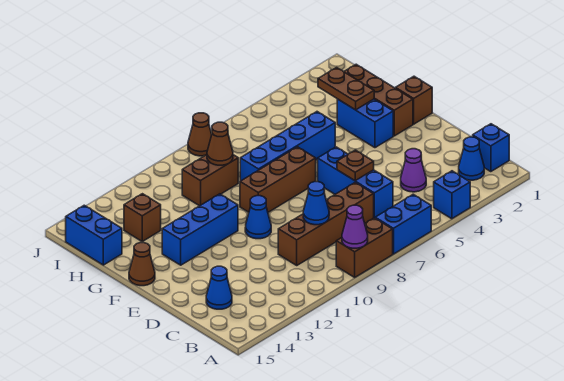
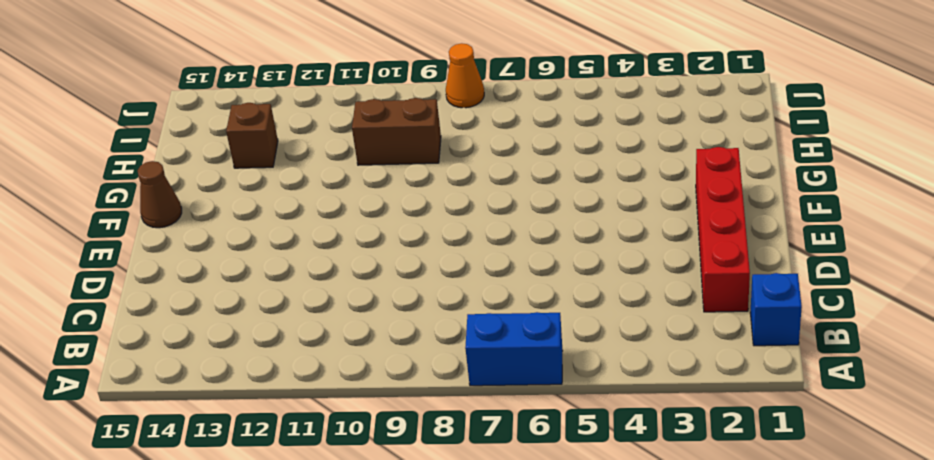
red 1x4 brick [696,147,750,312] -> brown 1x3 brick [344,64,413,136]
orange 1x1 cone [446,43,484,108] -> brown 1x1 cone [188,113,212,156]
none -> blue 1x1 brick [434,171,470,219]
none -> brown 1x2 brick [336,218,393,277]
none -> blue 1x1 cone [459,137,484,180]

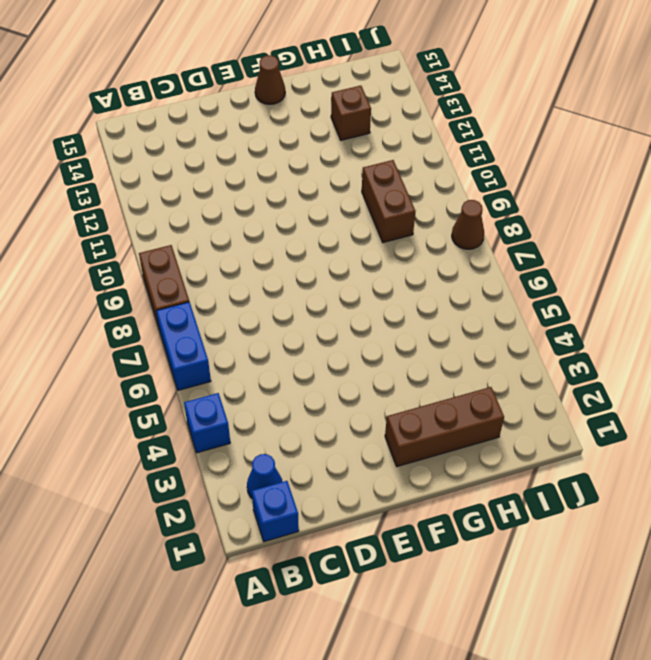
none -> purple 1x1 cone [401,149,426,192]
none -> blue 1x3 brick [318,147,393,218]
none -> brown 1x4 brick [278,182,374,265]

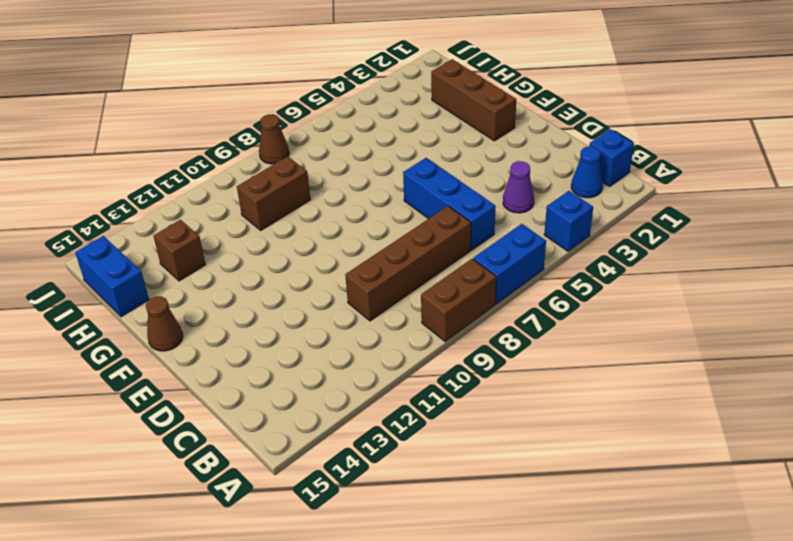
none -> blue 1x1 cone [206,266,232,309]
none -> blue 1x1 cone [245,196,271,239]
none -> brown 1x1 brick [396,76,432,124]

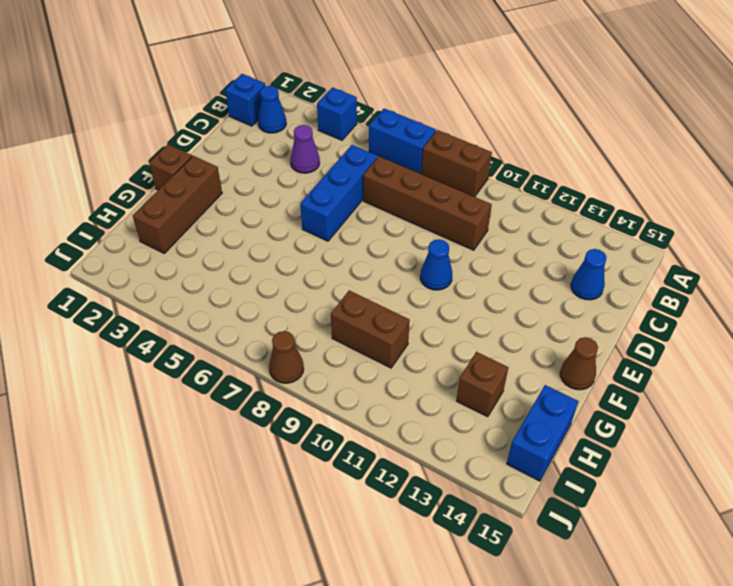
none -> blue 1x2 brick [337,99,393,148]
none -> brown 1x3 brick [240,147,316,212]
none -> blue 1x3 brick [162,194,238,265]

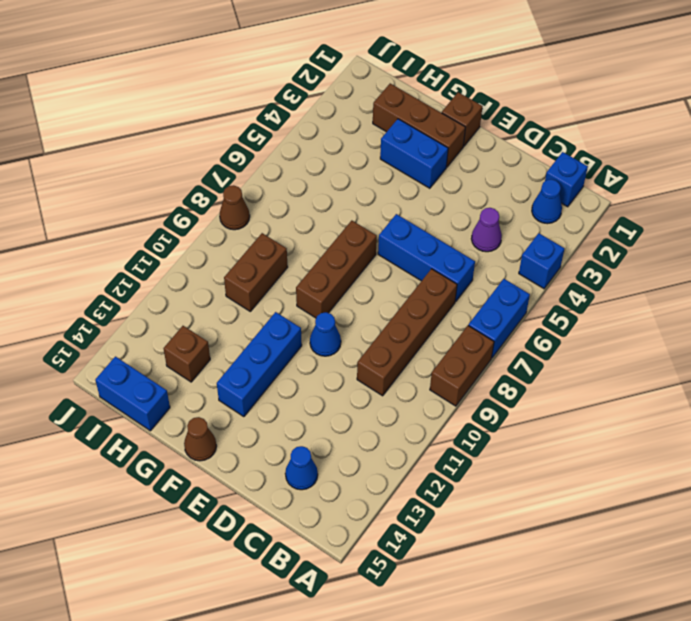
none -> blue 1x4 brick [240,112,335,181]
none -> purple 1x1 cone [342,205,368,248]
none -> blue 1x1 cone [303,182,329,225]

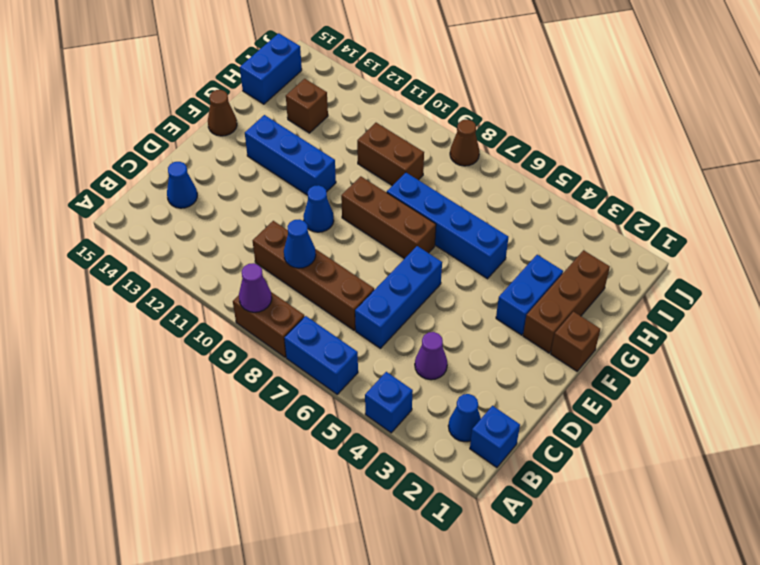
none -> brown 1x1 plate [337,150,374,181]
none -> brown 1x2 plate [318,67,374,110]
none -> brown 1x1 cone [207,122,233,165]

